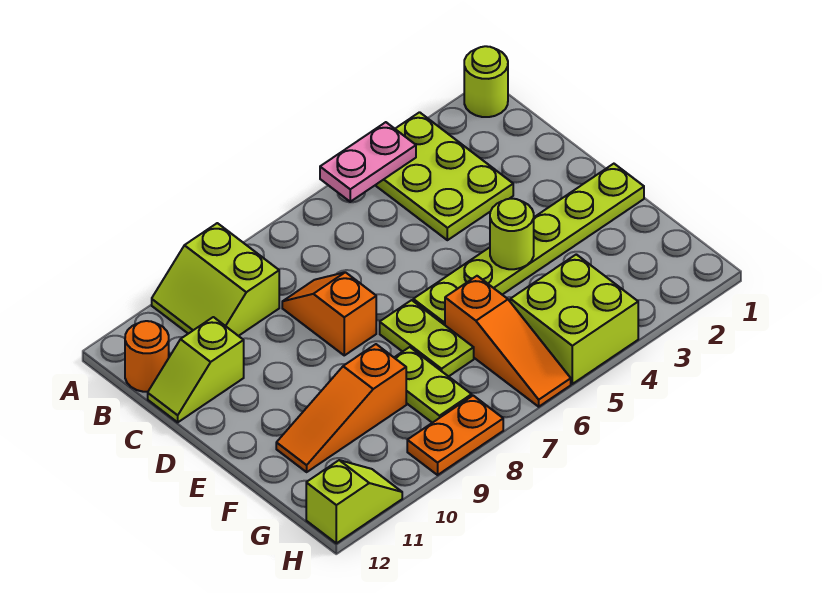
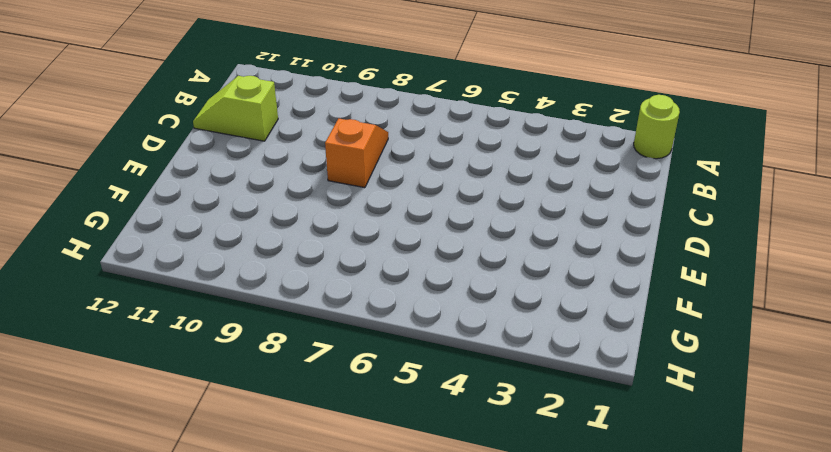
none -> lime 2x3 plate [375,112,513,240]
none -> lime 2x2 slope [152,223,279,336]
none -> orange 1x1 round brick [125,321,169,392]

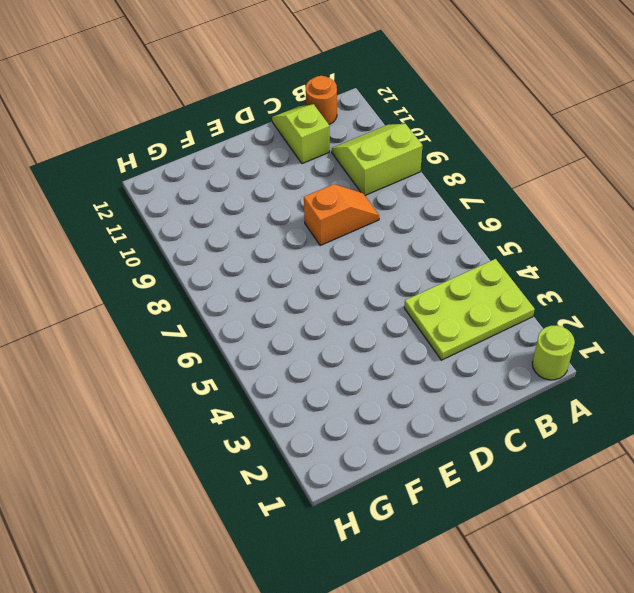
none -> lime 1x6 plate [413,164,644,325]
none -> lime 1x2 plate [380,300,474,377]
none -> orange 1x3 slope [445,276,571,407]

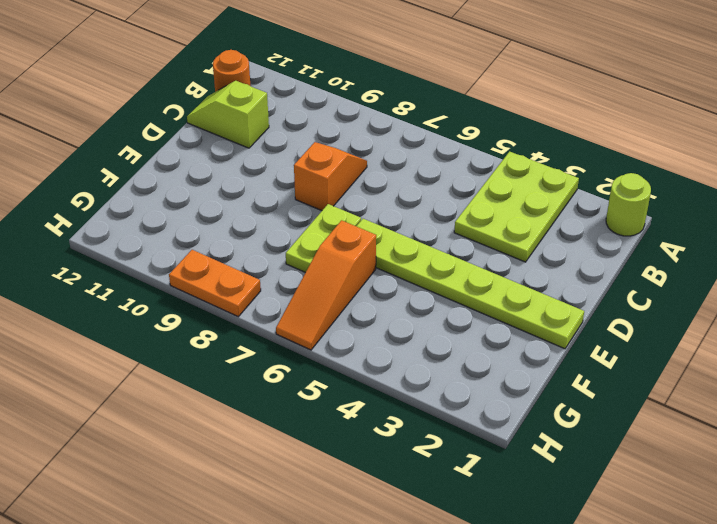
none -> lime 2x2 slope [152,223,279,336]
none -> lime 1x2 plate [394,347,472,423]
none -> orange 1x3 slope [276,344,406,472]

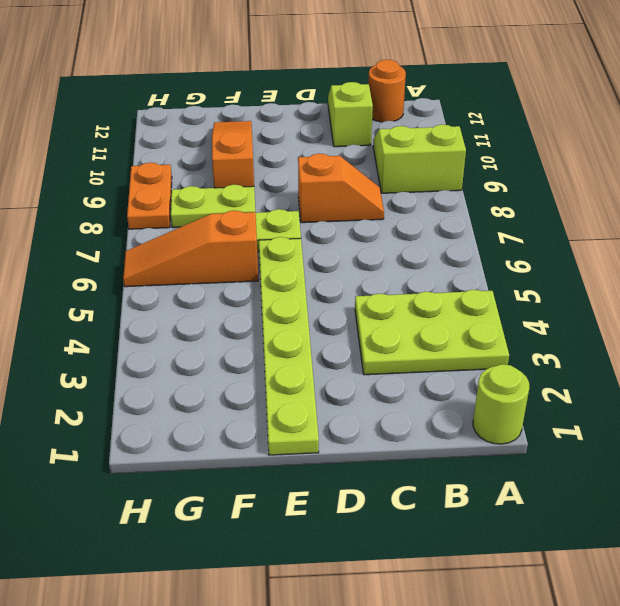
none -> lime 2x2 brick [510,254,638,384]
none -> lime 1x2 slope [306,460,402,543]
none -> pink 1x2 plate [320,122,416,202]

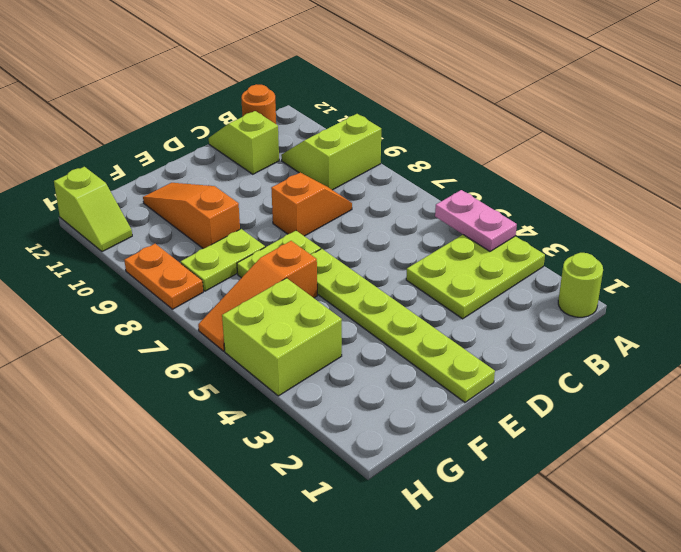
none -> lime 1x1 round brick [490,199,534,269]

